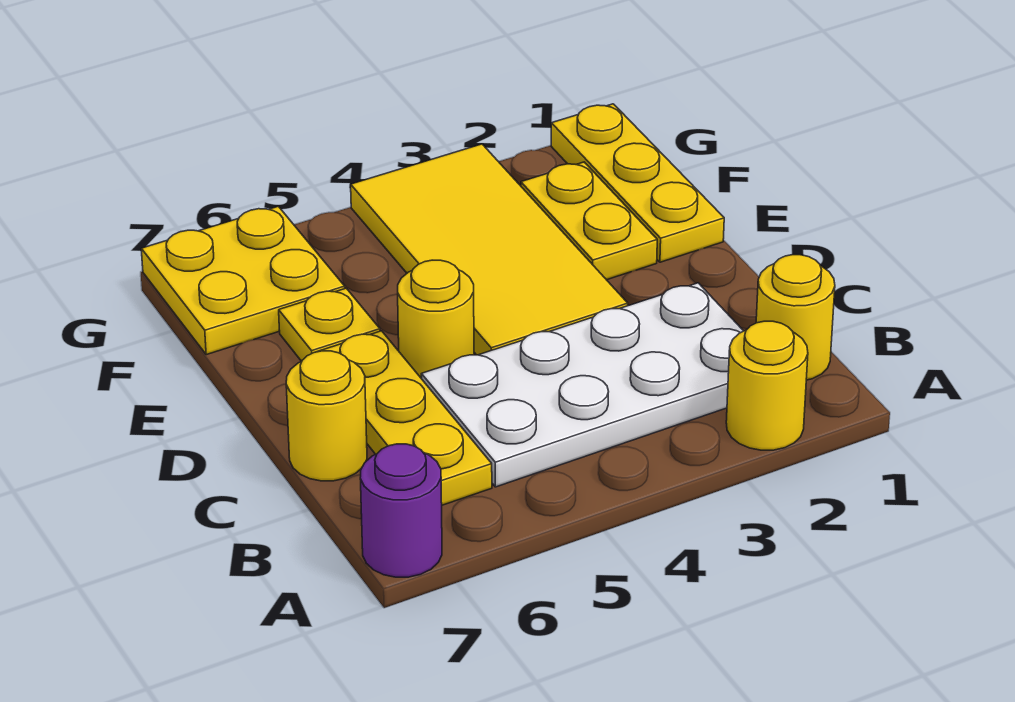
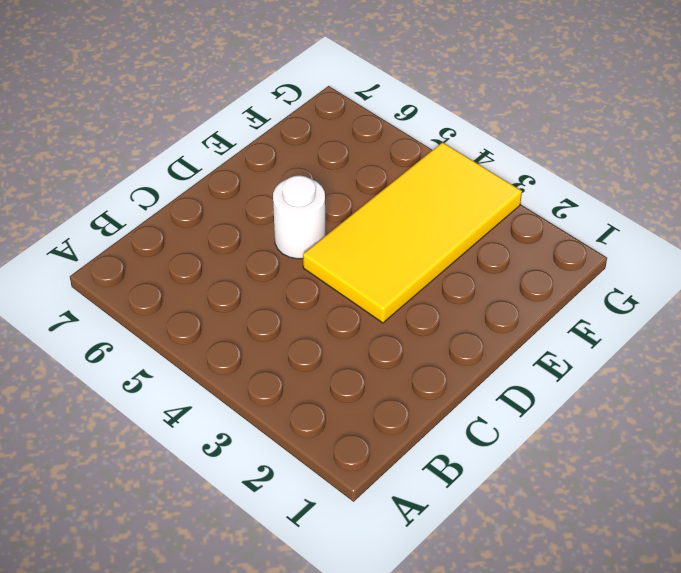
white 1x1 round brick [273,175,325,259] -> yellow 1x1 round brick [398,260,474,379]
none -> yellow 1x1 round brick [726,321,808,450]
none -> purple 1x1 round brick [360,444,442,577]
none -> yellow 1x1 round brick [756,255,835,380]

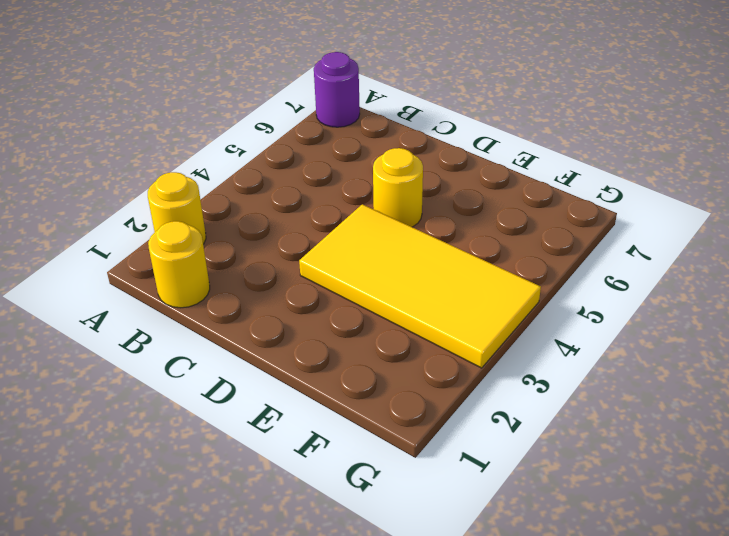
none -> white 2x4 plate [421,283,743,487]
none -> yellow 1x3 plate [317,331,492,505]
none -> yellow 1x1 round brick [286,351,367,481]

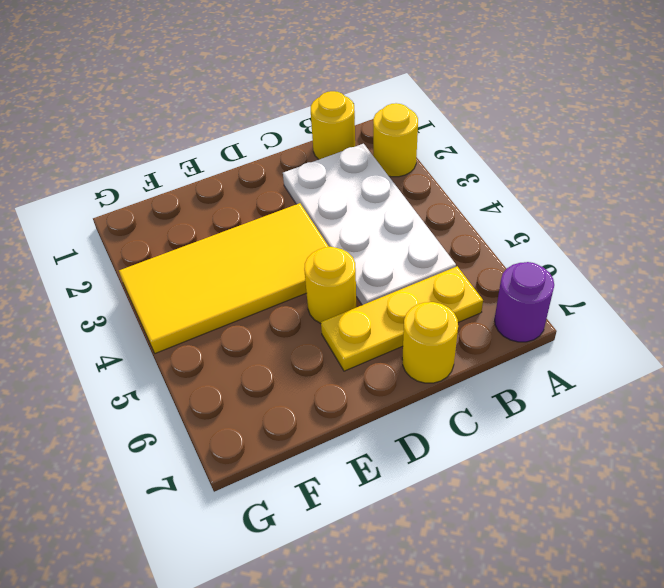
none -> yellow 1x3 plate [551,104,724,262]
none -> yellow 1x2 plate [521,162,657,280]
none -> yellow 1x1 plate [279,288,380,361]

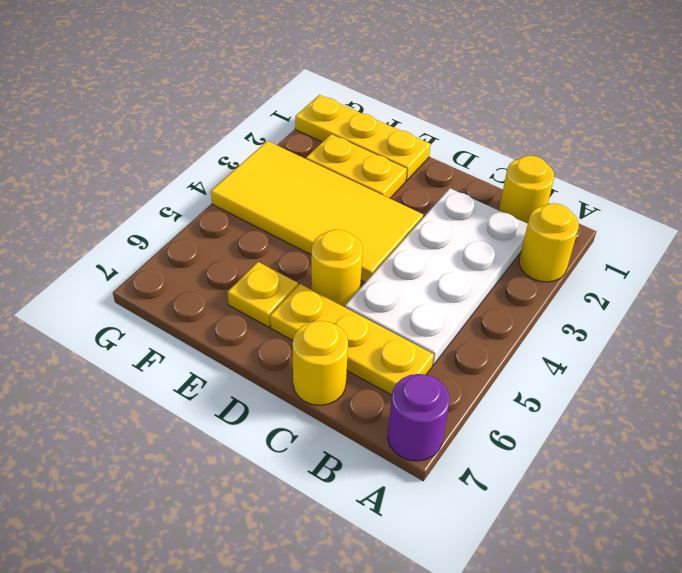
none -> yellow 2x2 plate [141,206,345,355]

